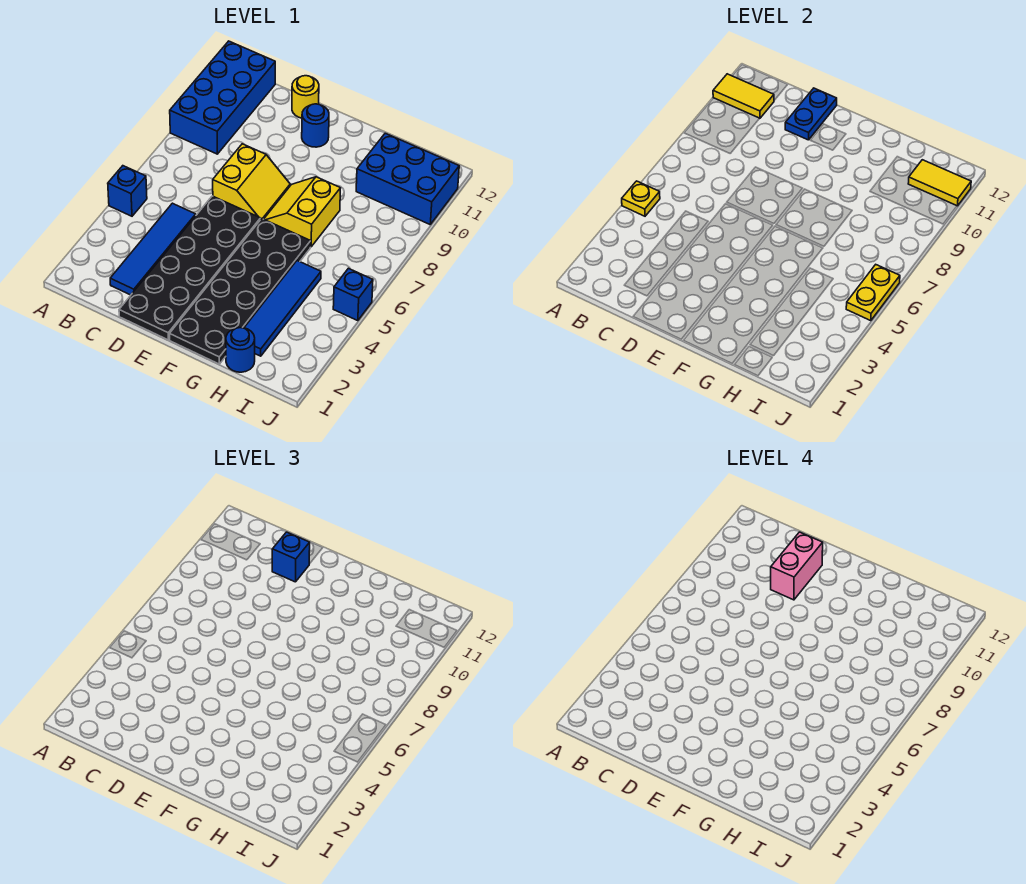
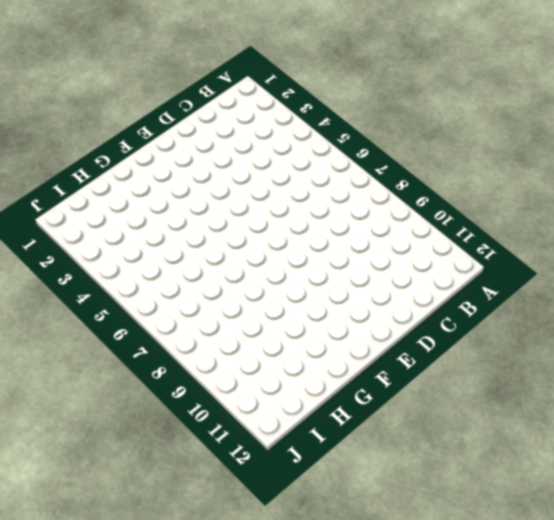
none -> blue 1x1 brick [108,166,147,216]
none -> blue 2x4 brick [170,41,275,154]
none -> blue 1x4 tile [110,203,196,295]

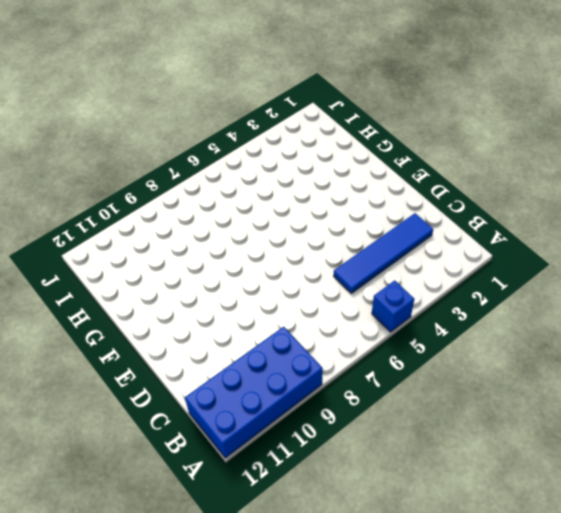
none -> black 2x6 plate [119,196,261,340]
none -> yellow 2x2 slope [213,144,290,219]
none -> yellow 1x1 round brick [292,76,319,118]

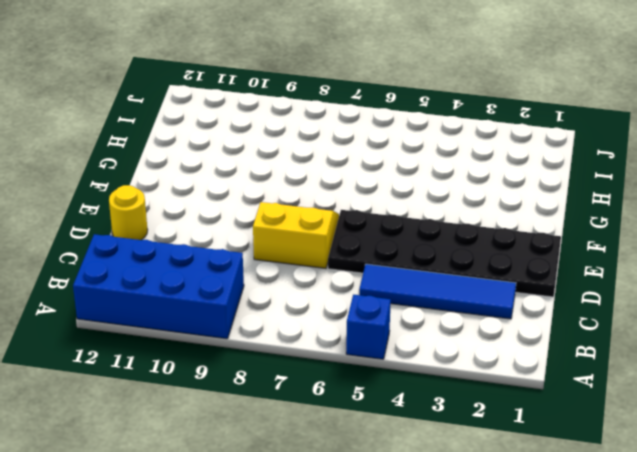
none -> blue 1x1 round brick [302,104,329,147]
none -> black 2x6 plate [170,219,311,364]
none -> yellow 2x2 slope [264,177,340,247]

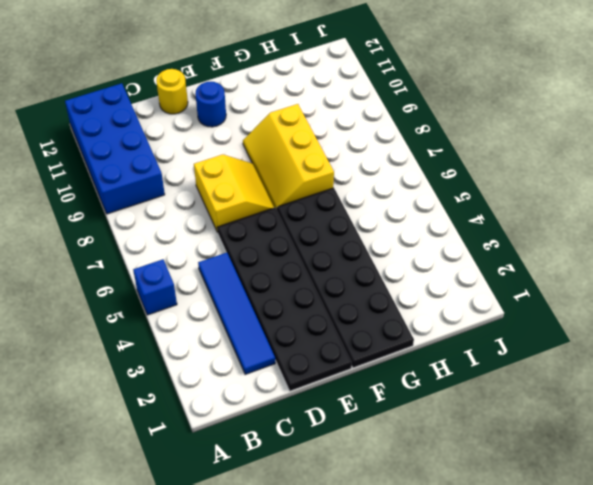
yellow 2x3 slope [243,104,334,209] -> yellow 2x2 slope [264,177,340,247]
none -> blue 1x1 round brick [226,328,255,372]
none -> blue 1x4 tile [244,261,321,356]
none -> blue 2x3 brick [356,133,459,224]

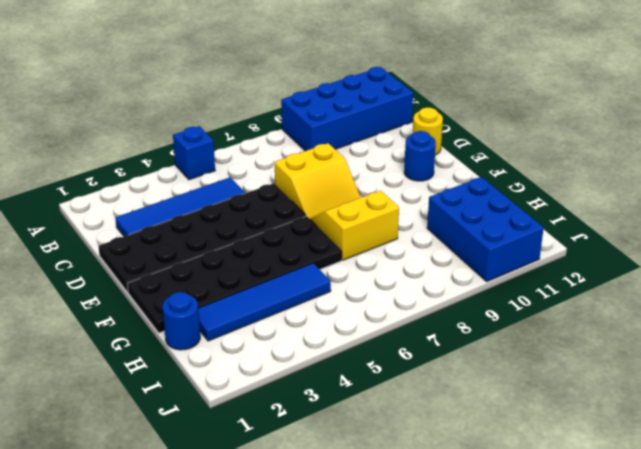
none -> blue 1x1 brick [333,268,373,321]
none -> yellow 1x1 plate [622,181,660,216]
none -> yellow 1x2 tile [713,74,774,119]

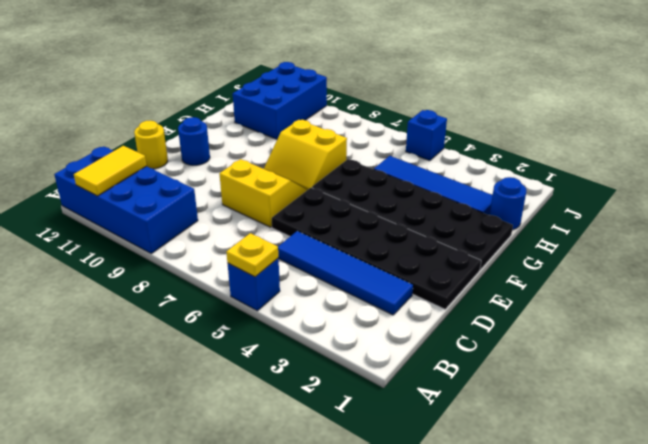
none -> blue 1x2 plate [785,88,837,140]
none -> yellow 1x2 tile [908,160,971,206]
none -> yellow 1x2 plate [846,265,900,321]

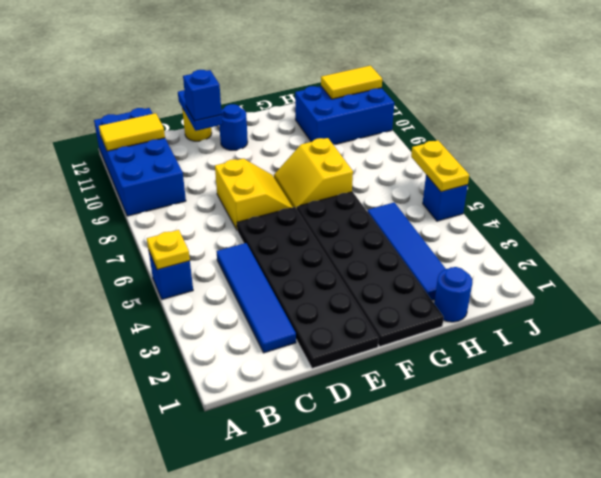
none -> pink 1x2 brick [771,532,823,600]

